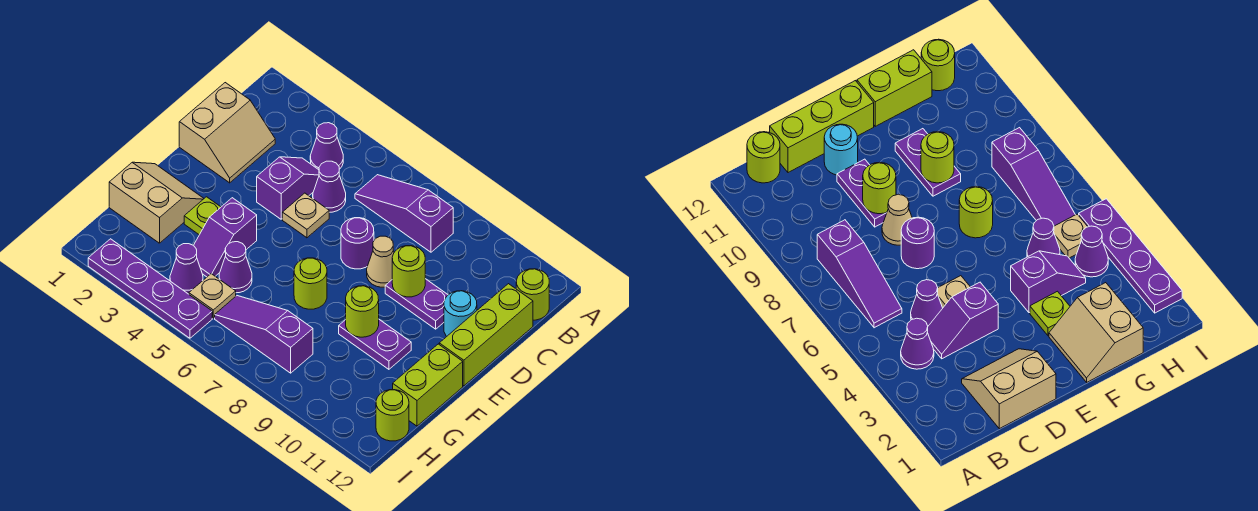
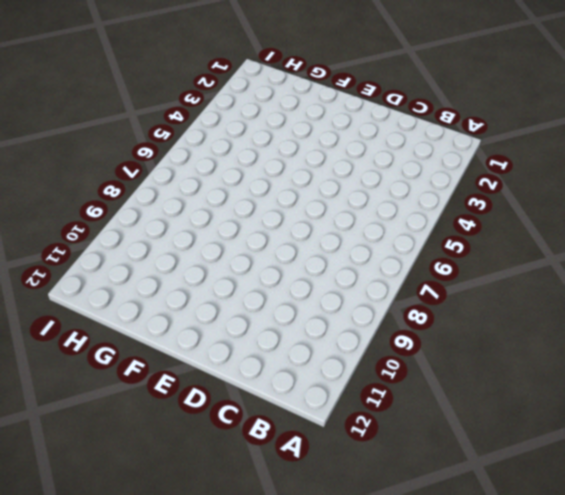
none -> purple 1x1 cone [310,123,343,170]
none -> purple 1x3 slope [355,175,453,252]
none -> lime 1x1 round brick [516,269,549,320]

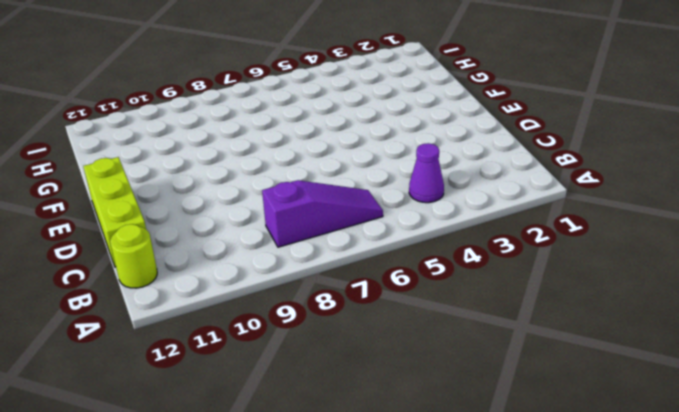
none -> tan 2x2 slope [179,83,275,183]
none -> purple 1x2 slope [257,157,319,219]
none -> purple 1x1 cone [313,161,346,212]

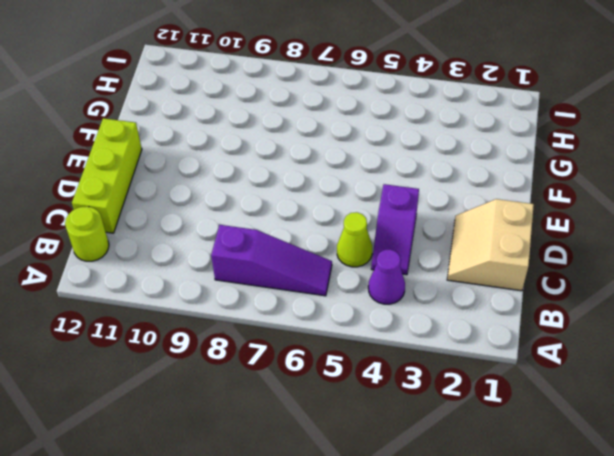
lime 1x1 cone [337,212,372,267] -> purple 1x1 cone [313,161,346,212]
none -> tan 1x1 plate [282,193,329,238]
none -> purple 1x1 round brick [341,218,374,269]
none -> tan 1x1 cone [367,236,394,287]

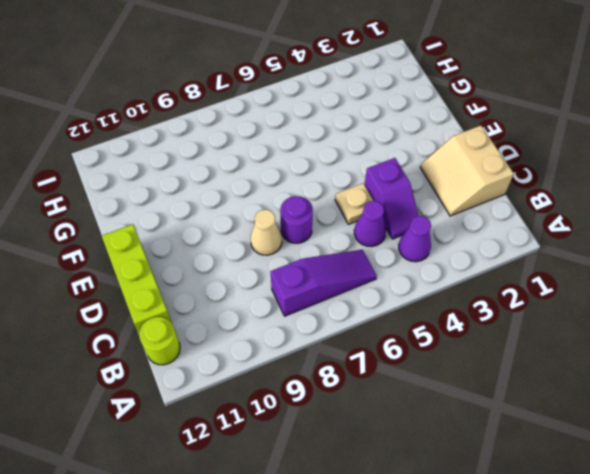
none -> purple 1x2 plate [385,279,448,329]
none -> cyan 1x1 round brick [444,291,477,336]
none -> tan 2x2 slope [109,162,204,243]

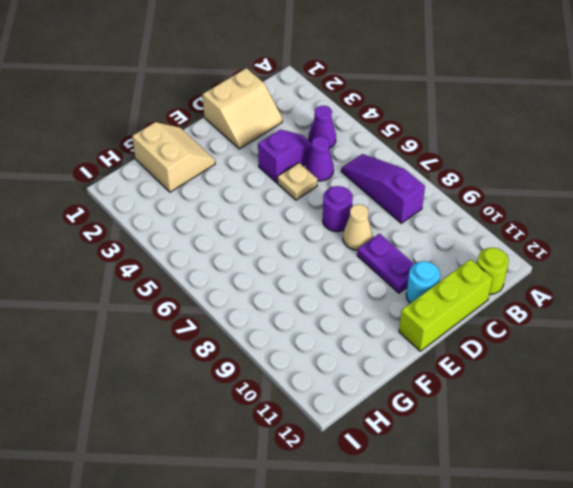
none -> lime 1x1 plate [184,197,221,235]
none -> purple 1x2 slope [194,198,257,277]
none -> lime 1x1 round brick [294,258,327,309]

